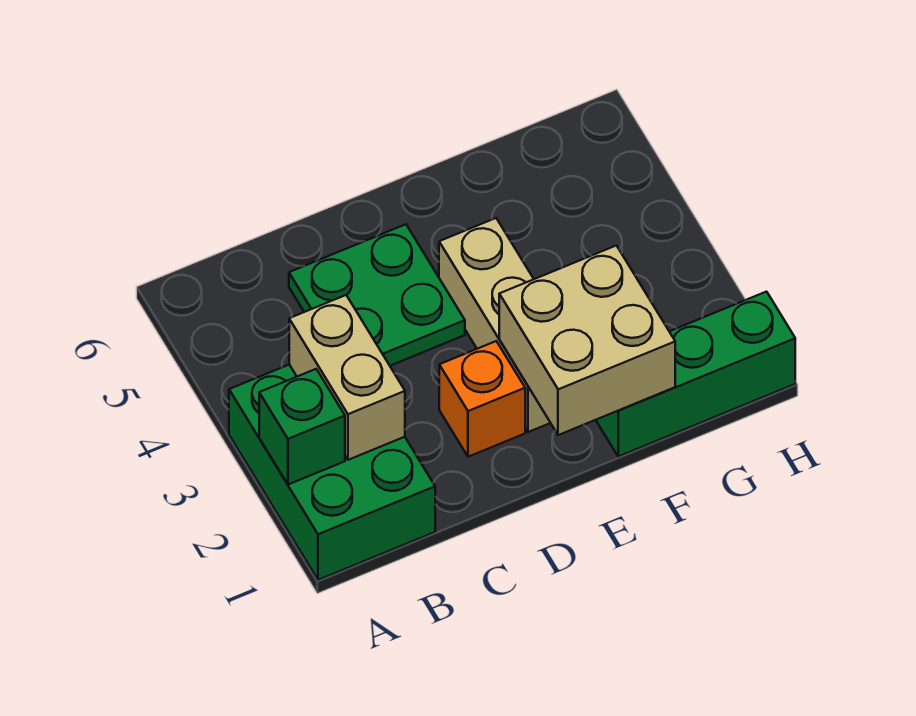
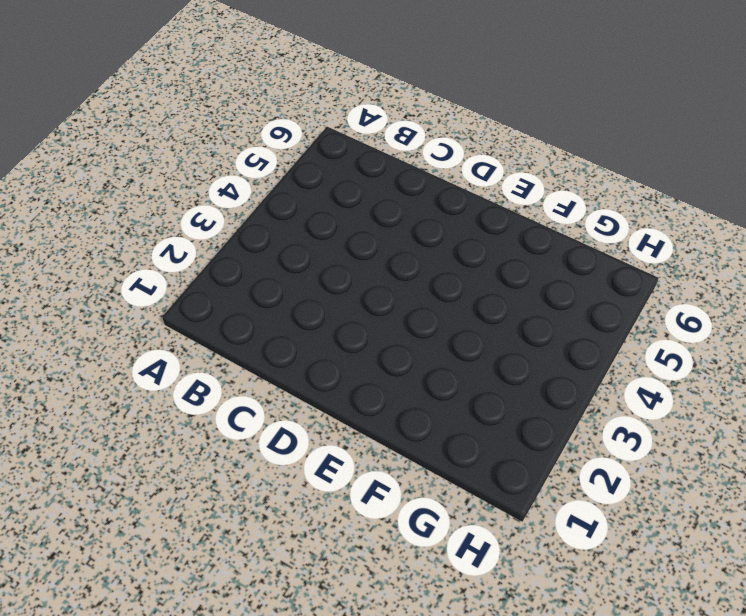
none -> green 2x3 brick [229,365,435,580]
none -> green 2x2 plate [289,224,465,366]

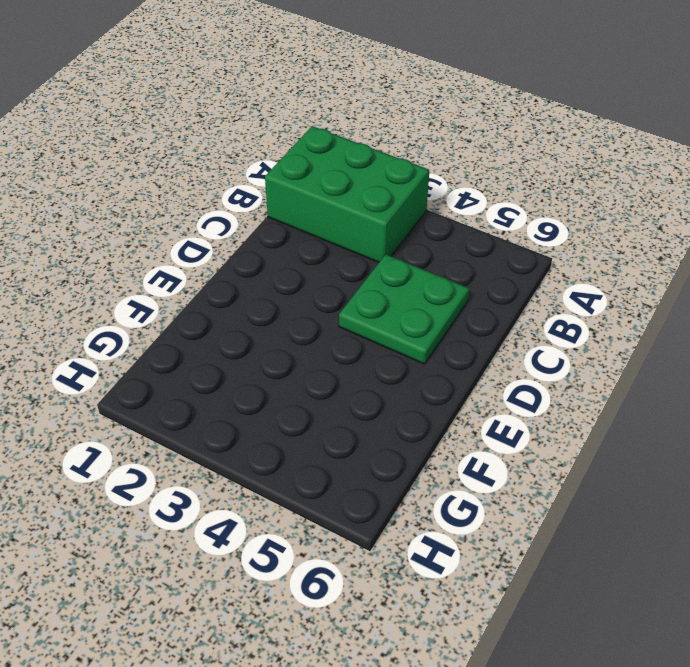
none -> orange 1x1 brick [439,341,525,457]
none -> tan 1x3 brick [439,218,550,432]

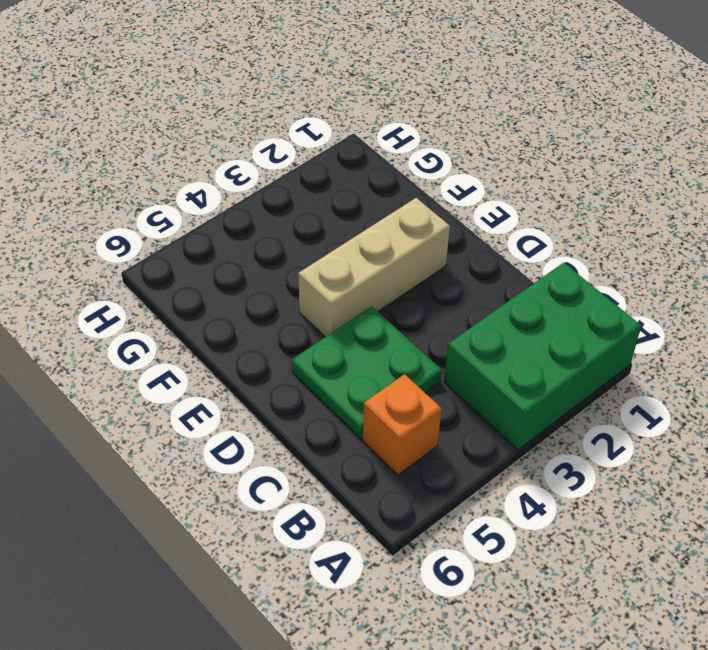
orange 1x1 brick [363,374,441,475] -> orange 1x1 brick moved to [439,341,525,457]
none -> green 1x3 brick [596,292,795,457]
none -> green 1x1 brick [259,369,345,485]

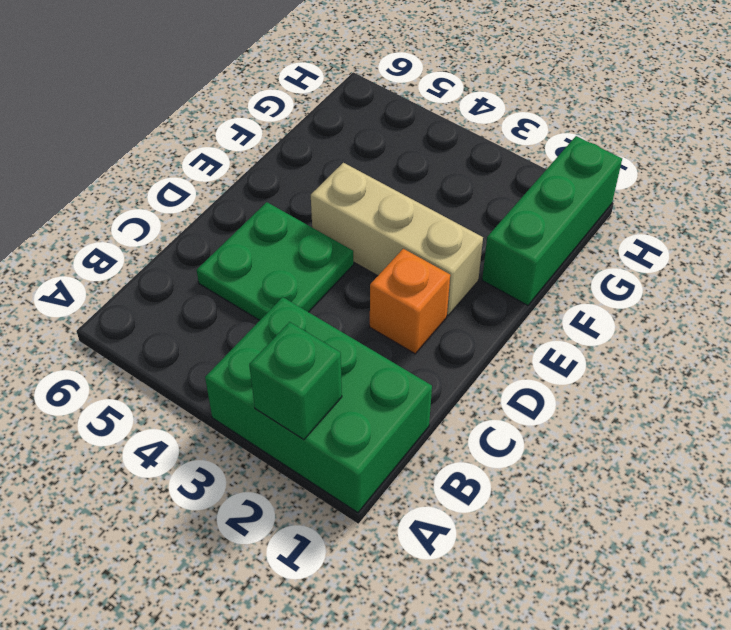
none -> tan 1x2 brick [289,295,405,460]
none -> tan 2x2 brick [499,246,675,435]

